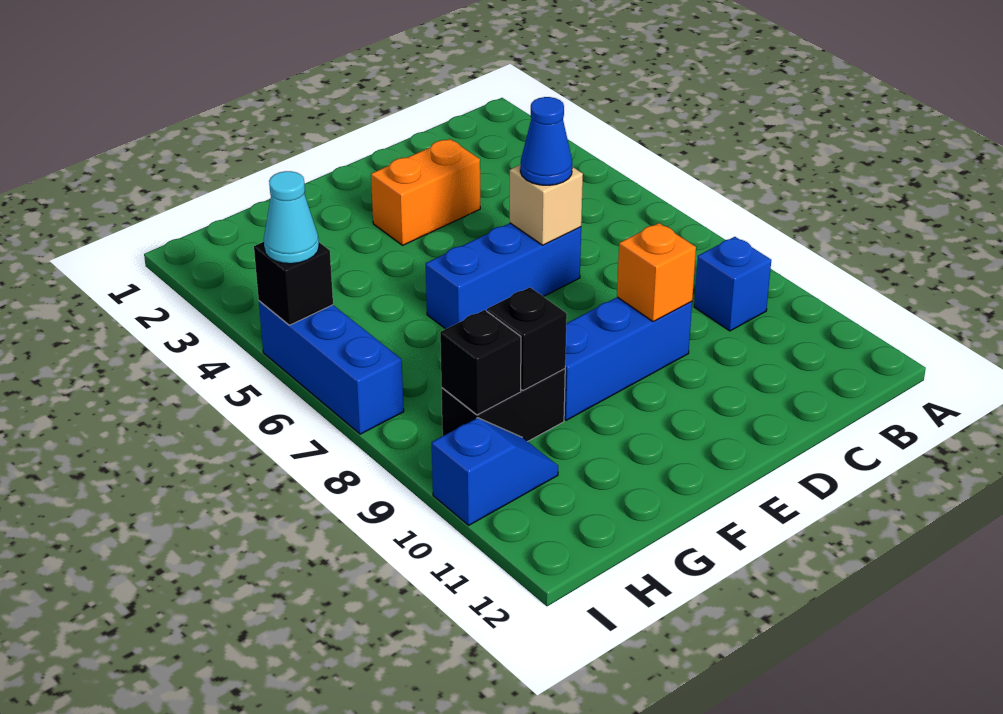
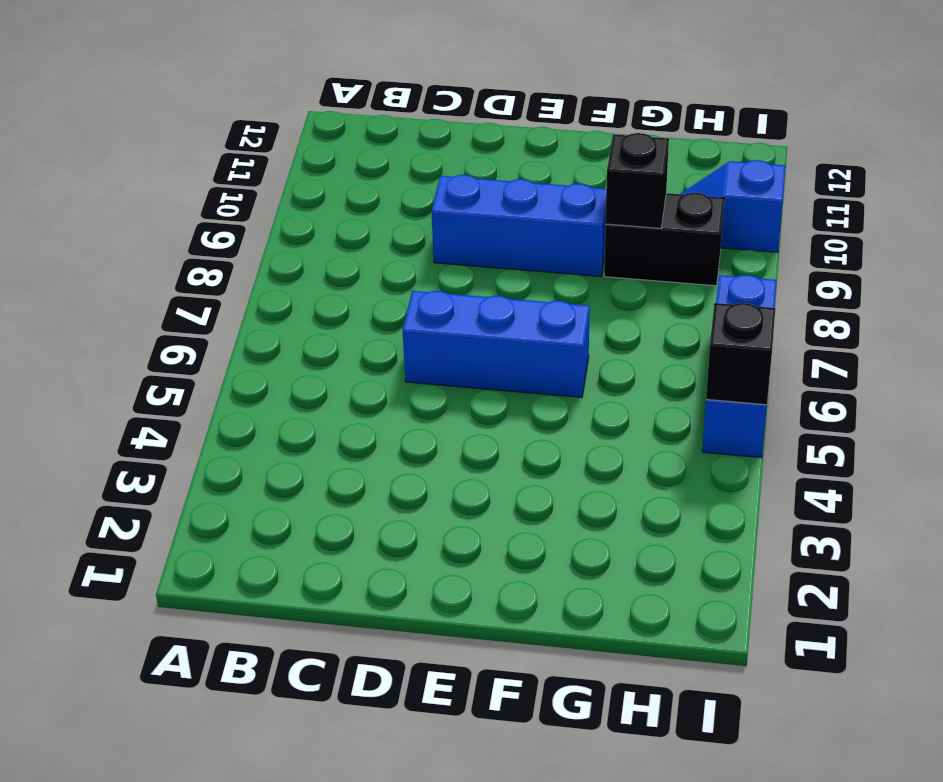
none -> blue 1x1 brick [694,237,771,331]
none -> orange 1x2 brick [371,139,480,245]
none -> tan 1x1 brick [510,165,583,245]

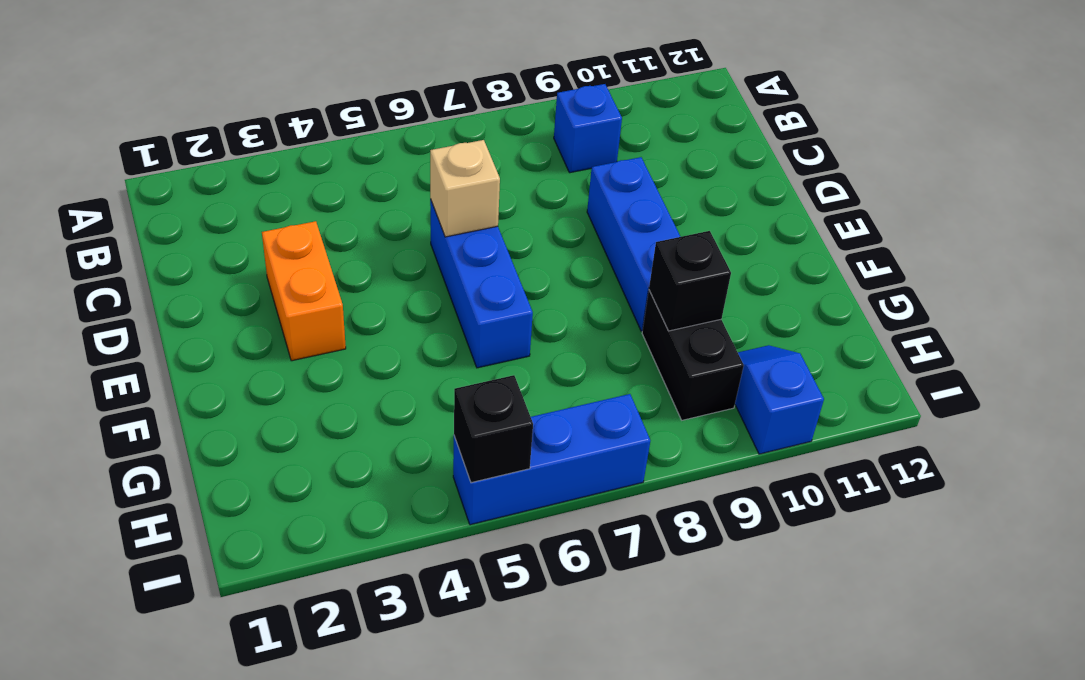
none -> orange 1x1 brick [617,223,696,322]
none -> black 1x1 brick [440,310,521,415]
none -> blue 1x1 cone [520,97,572,185]

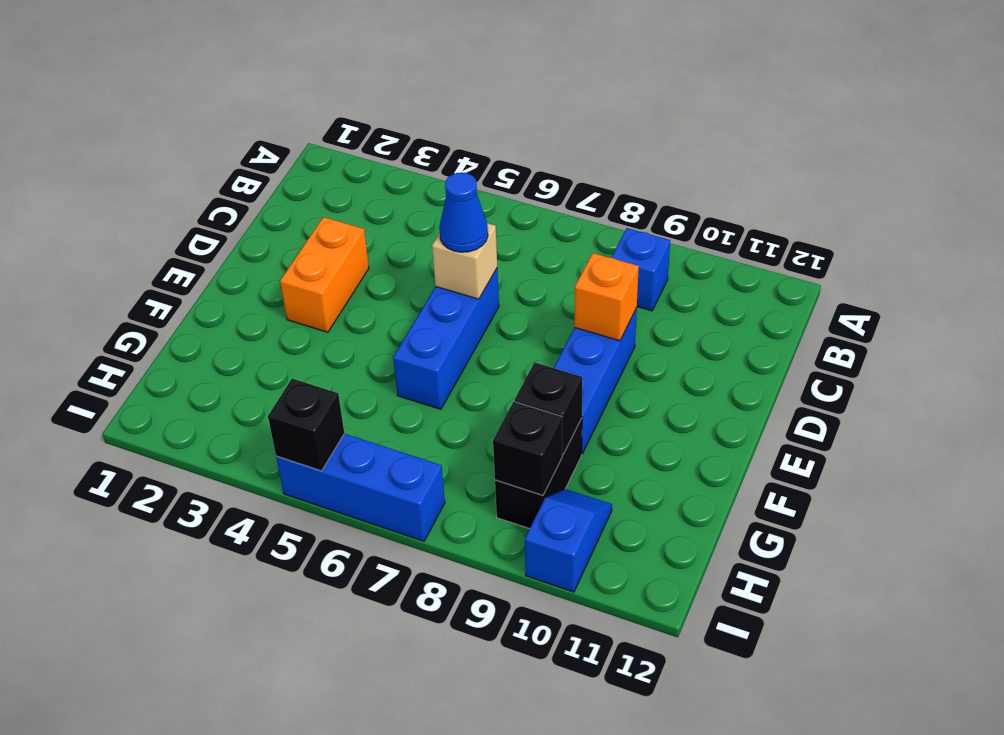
none -> cyan 1x1 cone [264,171,319,264]

